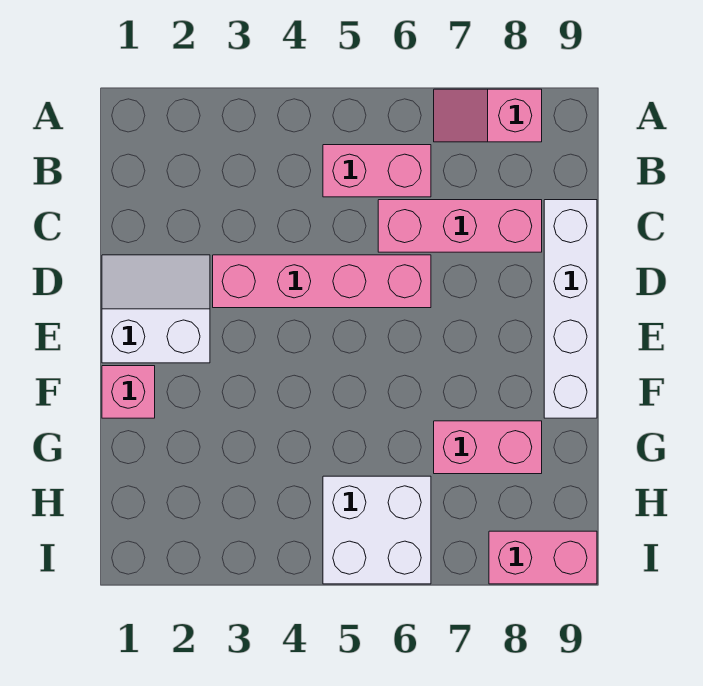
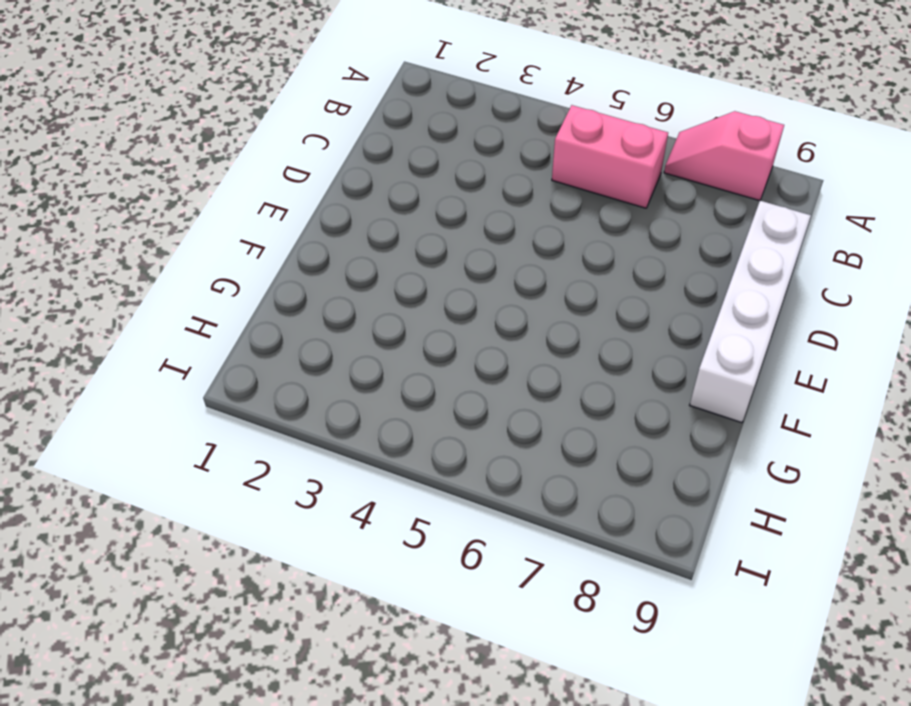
none -> pink 1x3 brick [378,200,542,252]
none -> white 2x2 slope [102,255,210,363]

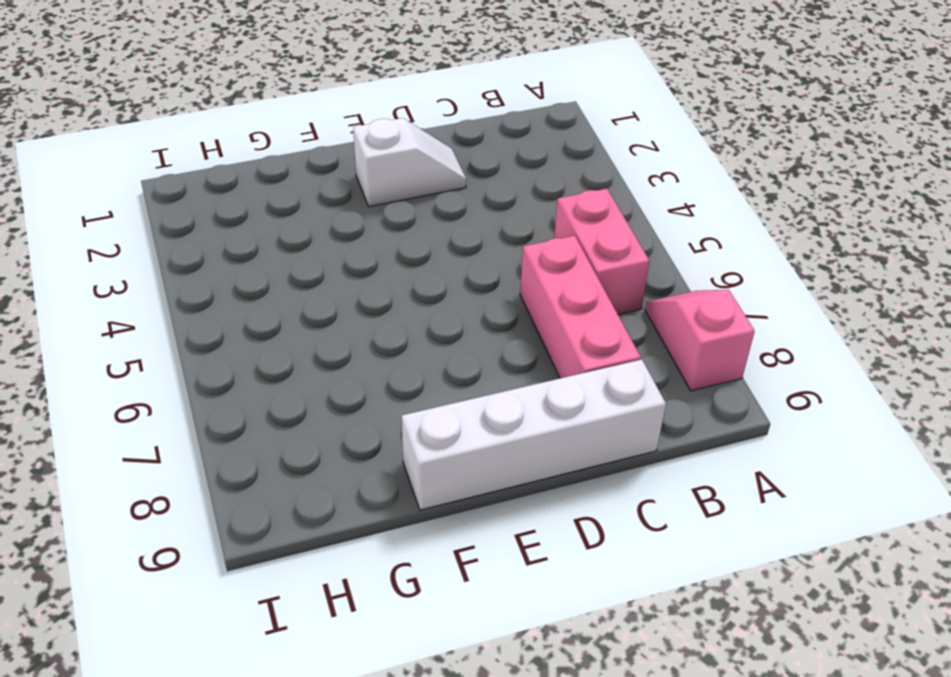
white 1x2 slope [353,118,466,207] -> white 2x2 slope [102,255,210,363]
none -> pink 1x4 brick [213,255,431,308]
none -> pink 1x1 brick [102,366,155,418]

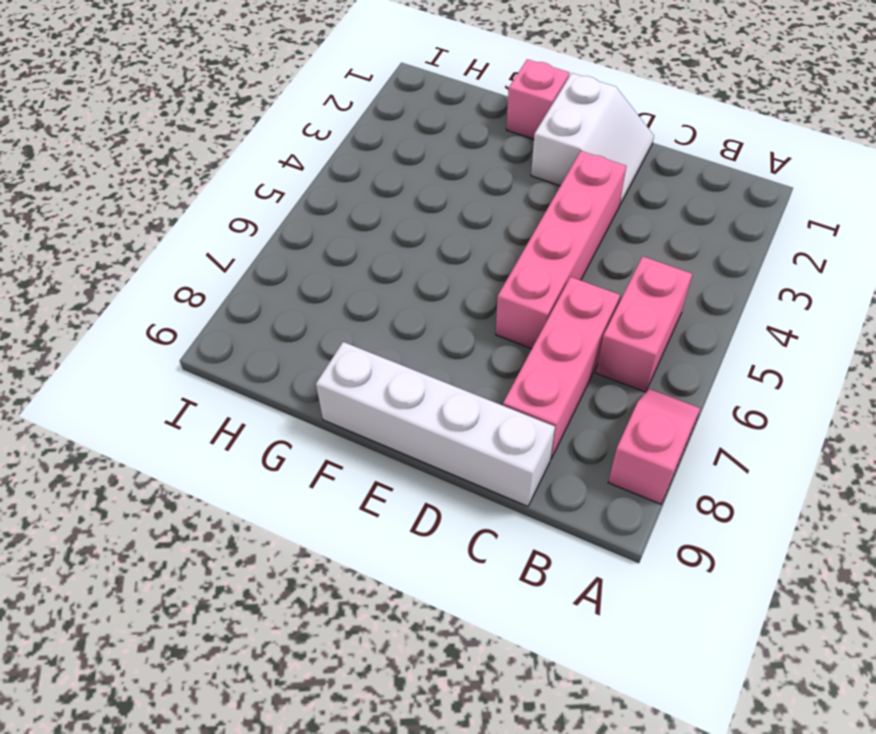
none -> pink 1x2 brick [434,421,542,474]
none -> white 2x2 brick [323,476,431,584]

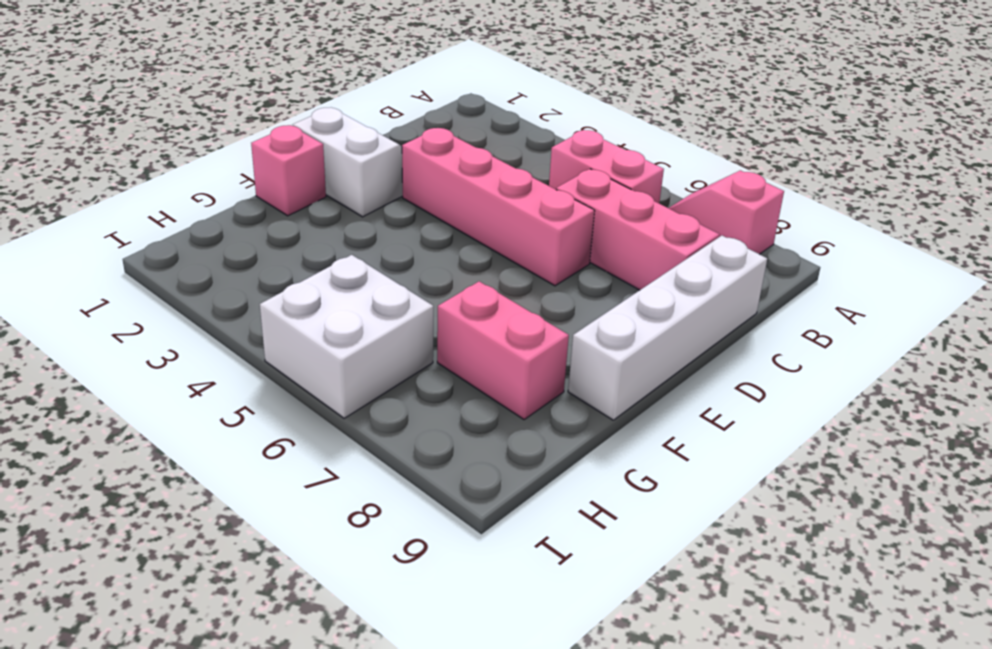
none -> pink 1x2 brick [489,531,597,584]

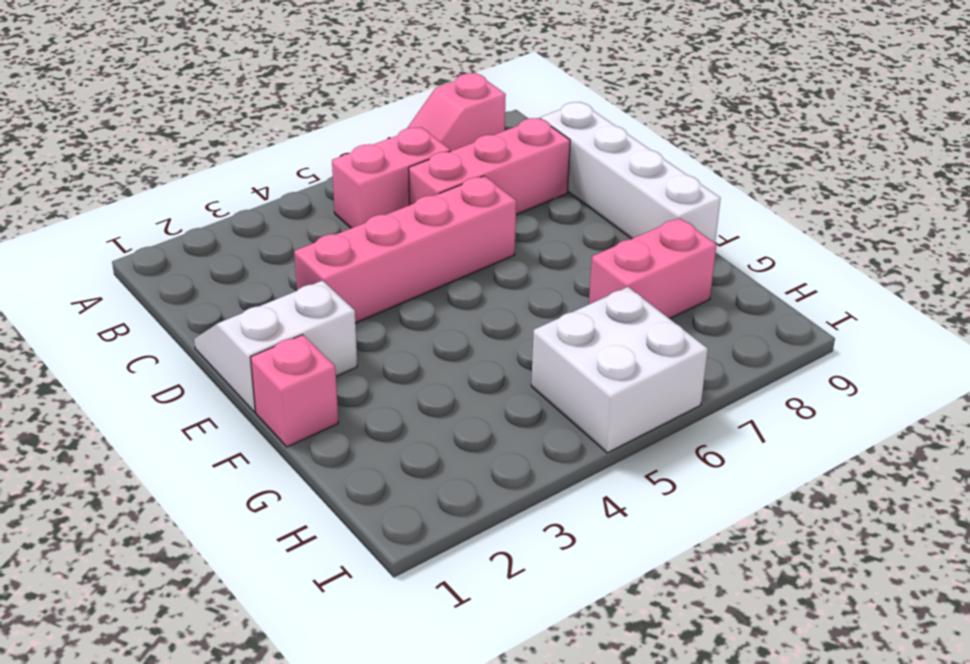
none -> pink 1x2 brick [489,531,597,584]

